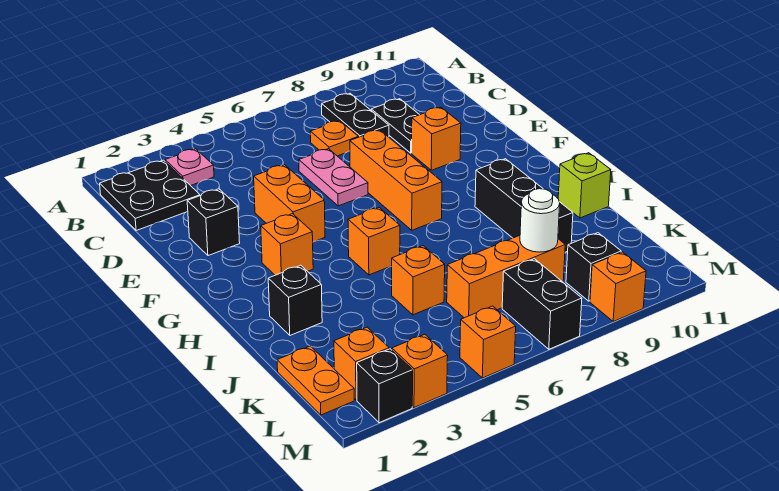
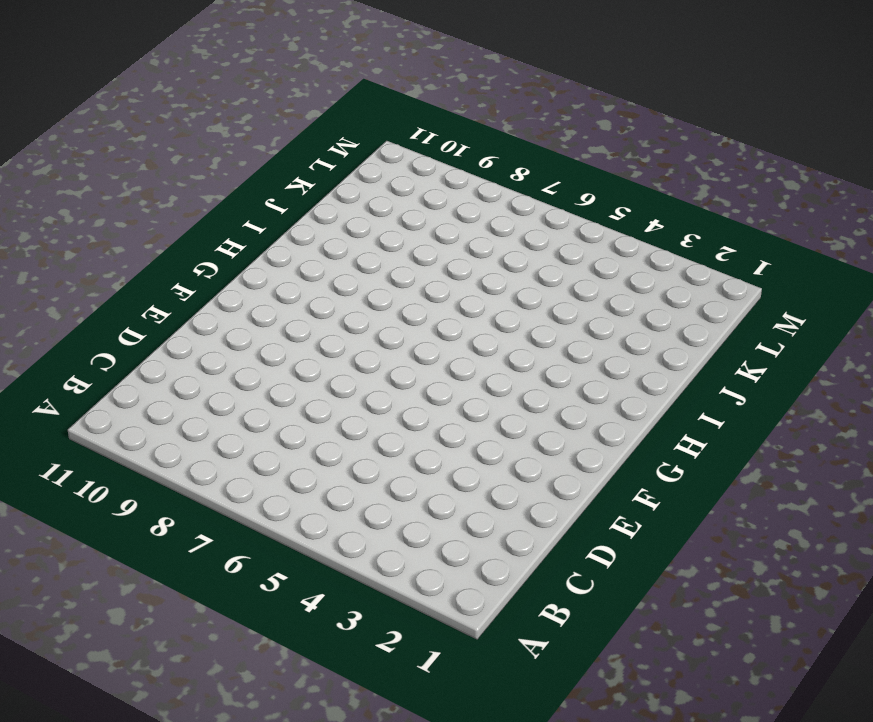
none -> black 2x2 plate [100,160,200,231]
none -> pink 1x1 plate [165,149,214,186]
none -> black 1x2 plate [322,93,389,137]

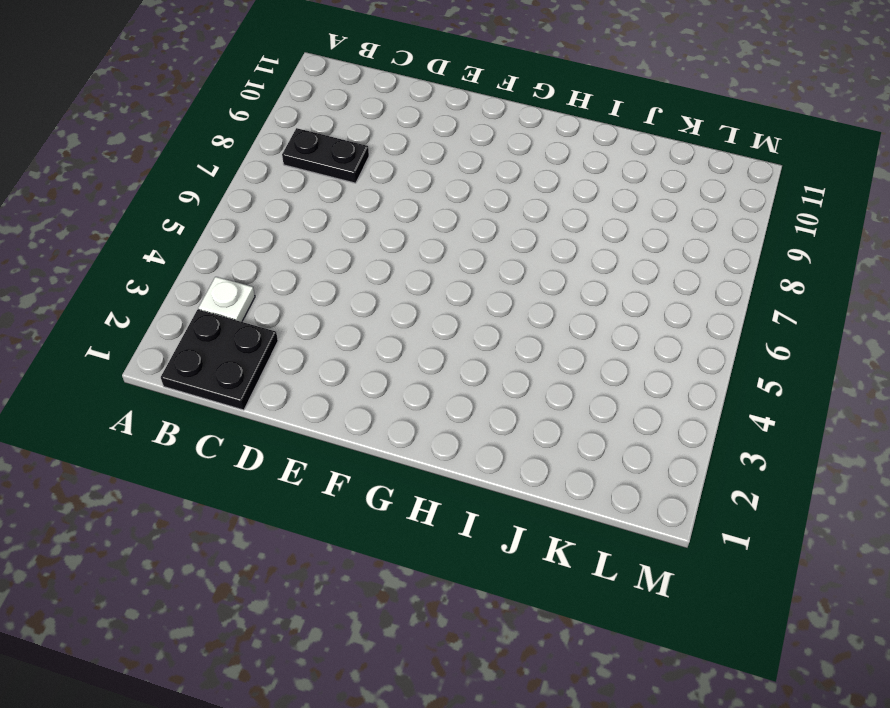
white 1x1 plate [198,277,255,322] -> pink 1x1 plate [165,149,214,186]
none -> orange 1x1 plate [310,121,358,156]
none -> black 1x2 plate [371,99,419,153]
none -> pink 1x2 plate [299,149,368,206]

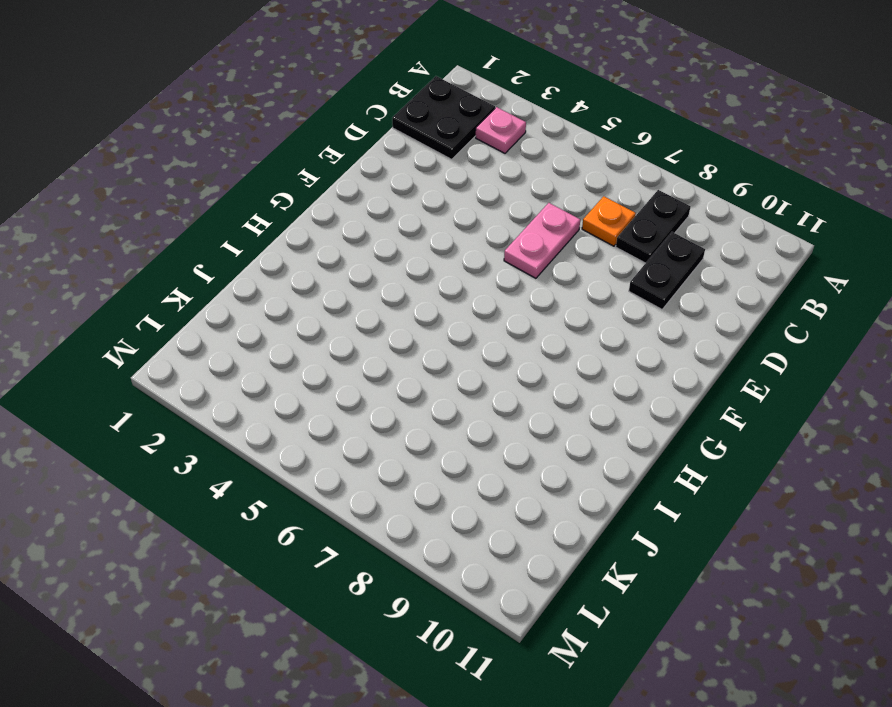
none -> black 1x1 brick [187,189,240,256]
none -> orange 1x2 brick [254,165,325,242]
none -> orange 1x3 brick [350,130,442,230]

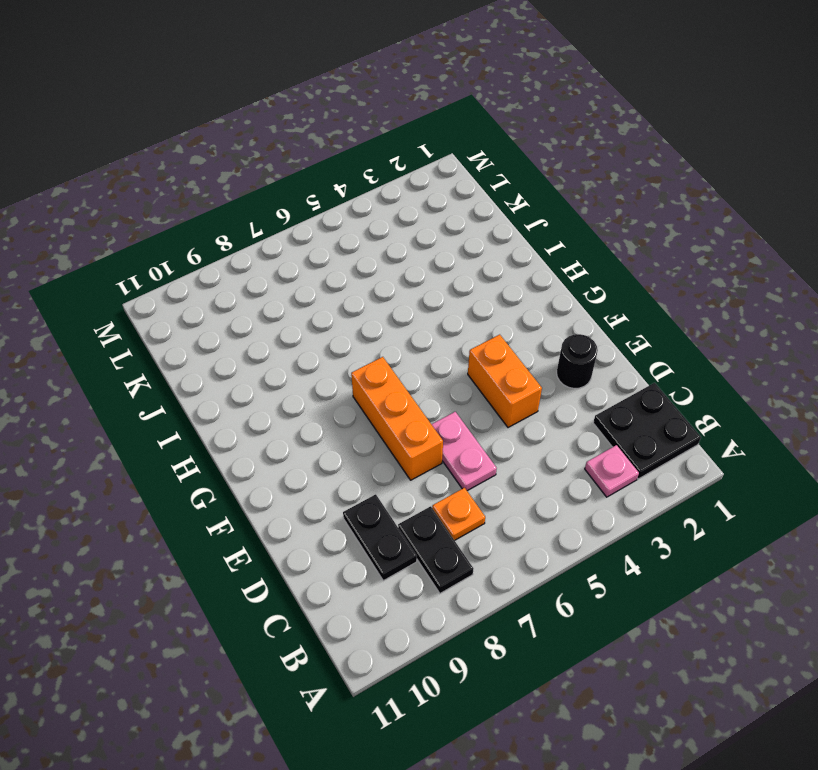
black 1x1 round brick [557,334,598,388] -> black 1x1 brick [187,189,240,256]
none -> orange 1x1 brick [412,107,461,170]
none -> orange 1x1 brick [261,214,313,275]
none -> orange 1x1 brick [348,208,400,275]

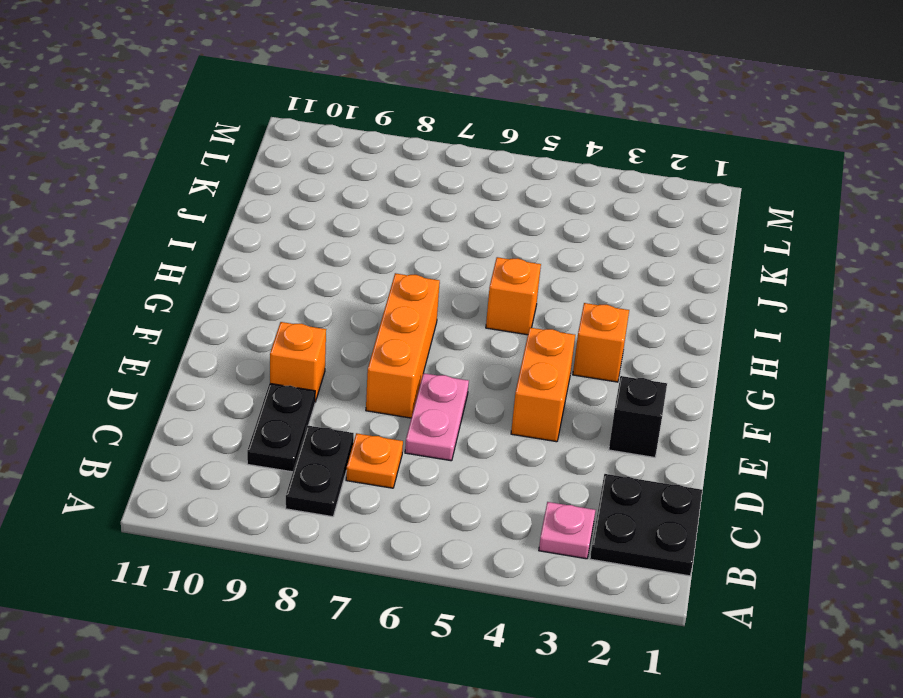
none -> black 1x3 brick [475,159,573,252]
none -> black 1x1 brick [268,265,322,335]
none -> lime 1x1 brick [558,153,611,218]

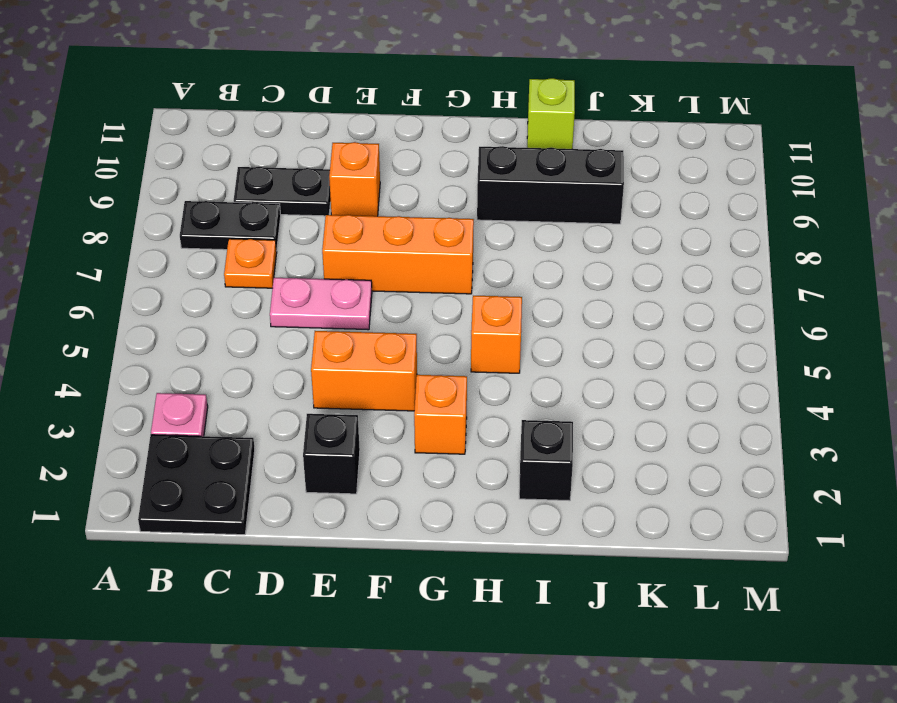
none -> orange 1x1 brick [392,246,445,315]
none -> orange 1x2 plate [277,346,354,415]
none -> orange 1x3 brick [447,236,565,318]

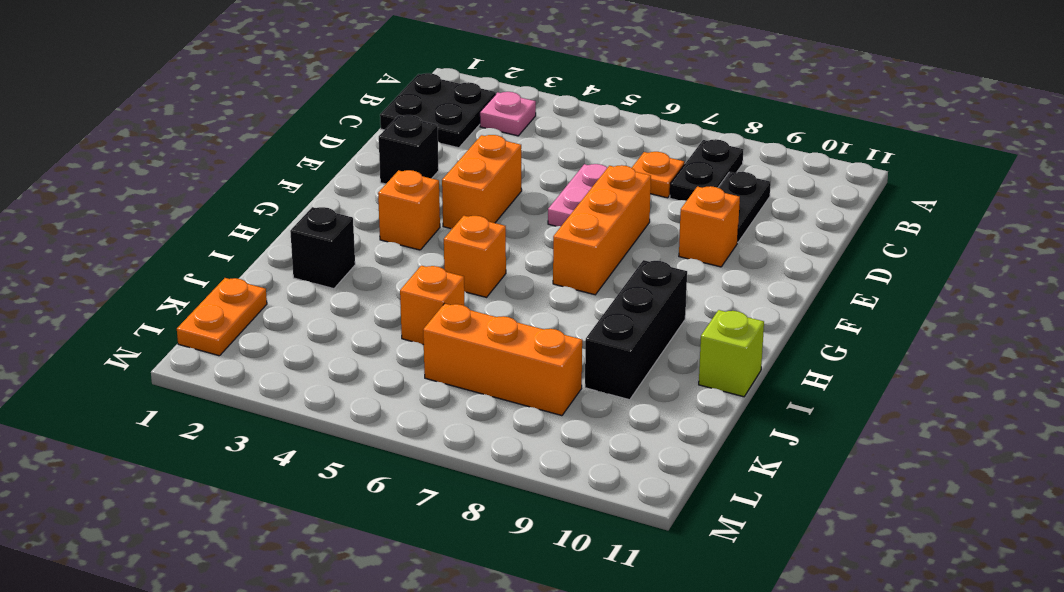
none -> orange 1x1 brick [334,327,389,400]
none -> black 1x2 brick [502,259,582,349]
none -> black 1x1 brick [566,233,621,301]

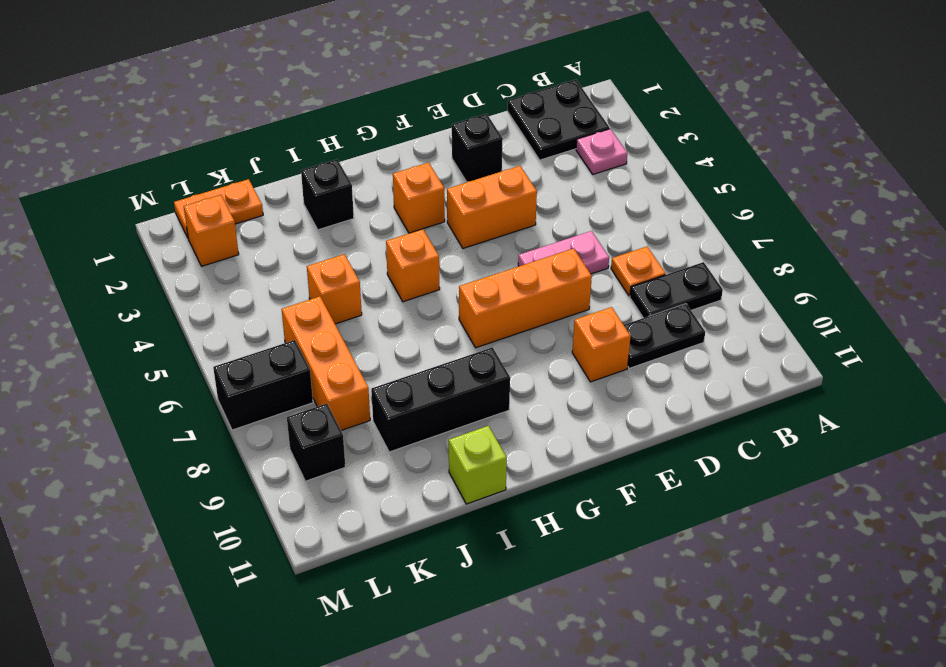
none -> black 1x1 brick [357,349,413,423]
none -> orange 1x1 brick [392,334,448,408]
none -> orange 1x1 brick [460,306,516,378]

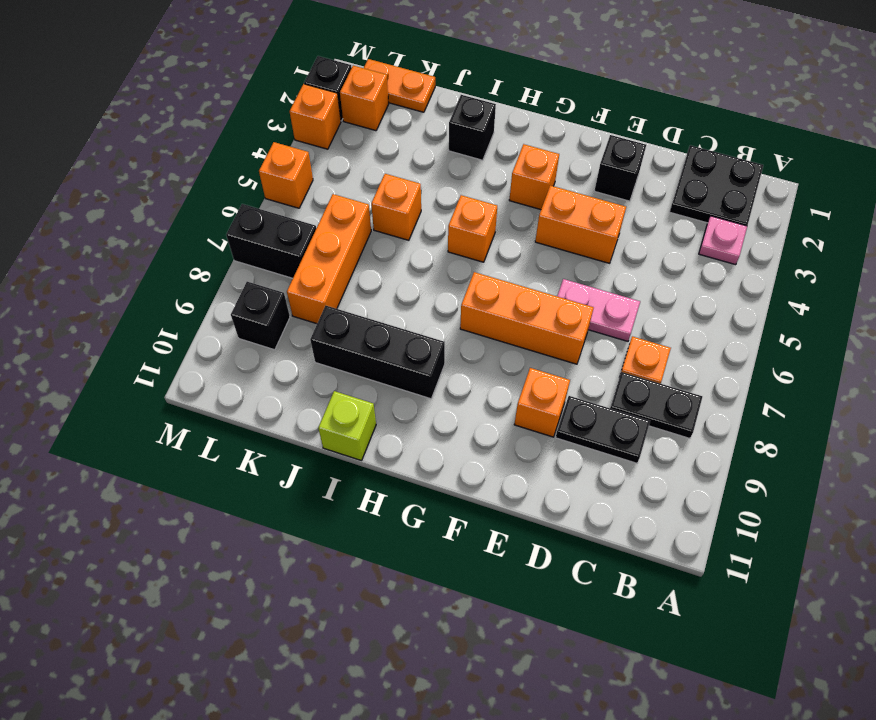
none -> orange 1x1 brick [590,252,646,321]
none -> white 1x1 round brick [520,189,560,252]

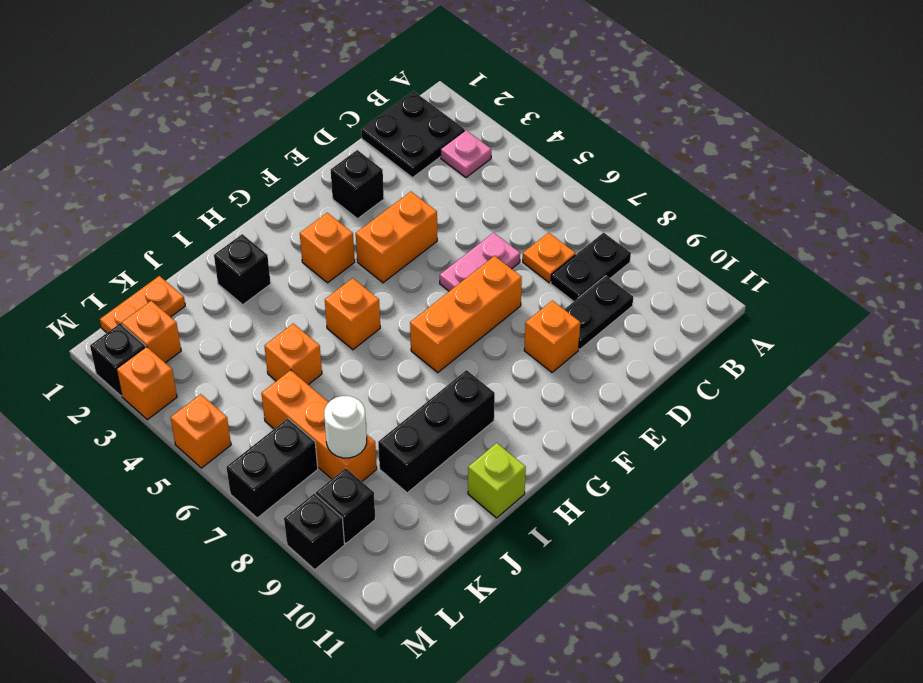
black 1x1 brick [284,494,345,570] -> orange 1x1 brick [590,252,646,321]

